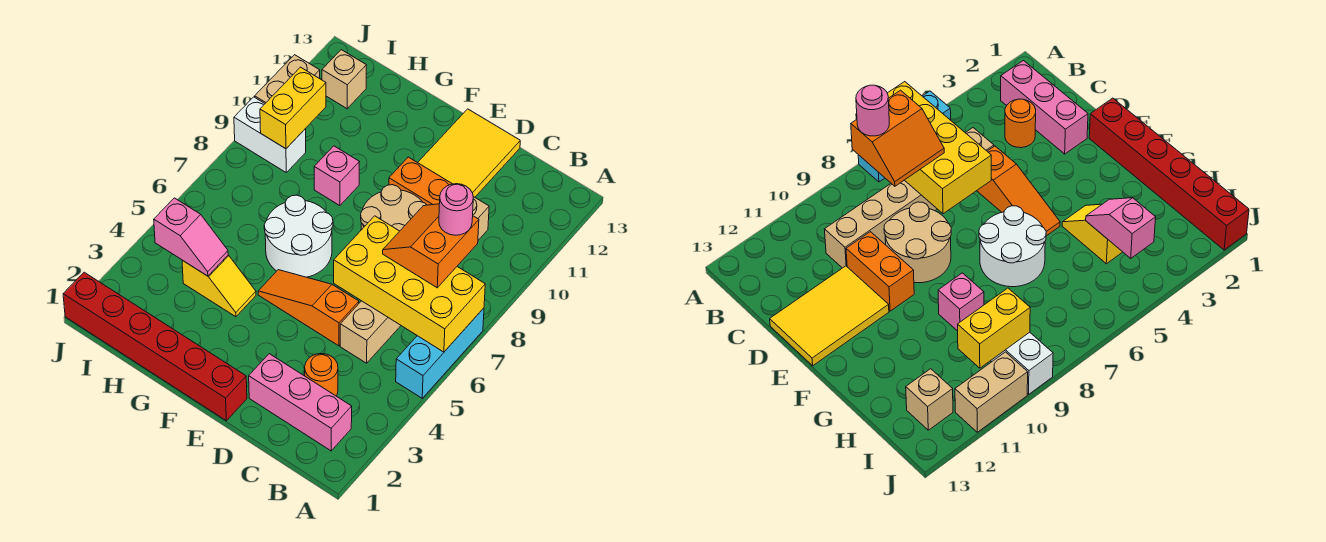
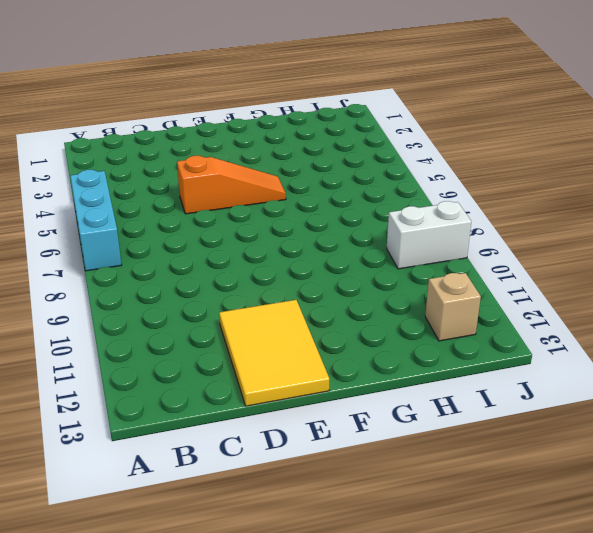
none -> pink 1x3 brick [249,354,352,451]
none -> orange 1x1 round brick [305,354,338,396]
none -> tan 1x6 brick [340,197,489,363]

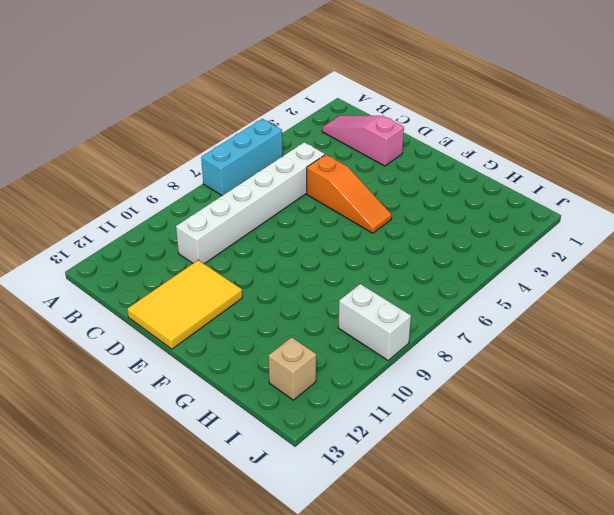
pink 1x3 slope [322,116,404,166] -> pink 1x3 brick [249,354,352,451]
white 1x6 brick [176,142,325,264] -> tan 1x6 brick [340,197,489,363]
none -> orange 1x1 round brick [305,354,338,396]
none -> tan 2x2 round brick [361,185,426,231]
none -> orange 1x2 brick [389,157,452,205]

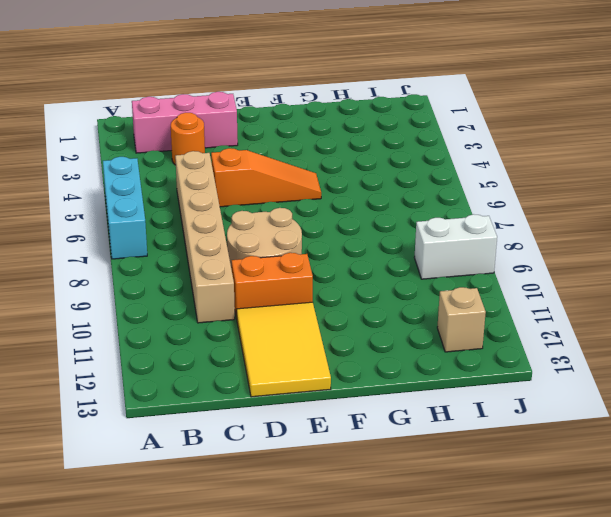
none -> red 1x6 brick [63,272,247,421]
none -> white 2x2 round brick [264,195,333,277]
none -> yellow 1x2 slope [182,255,256,317]

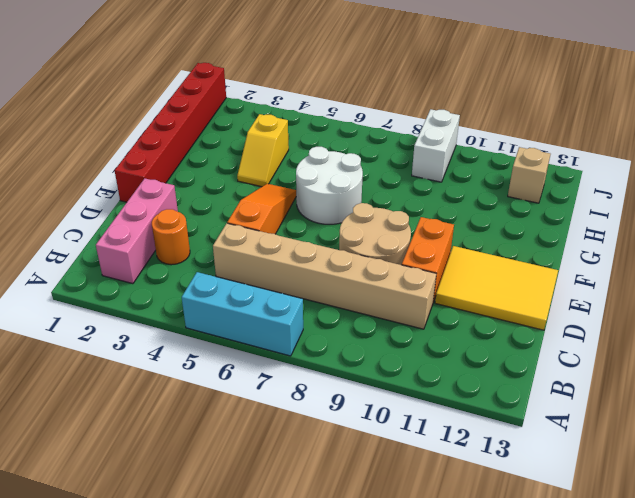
none -> pink 1x1 brick [314,146,359,206]
none -> tan 1x2 brick [255,55,320,103]
none -> yellow 2x4 brick [334,216,485,352]

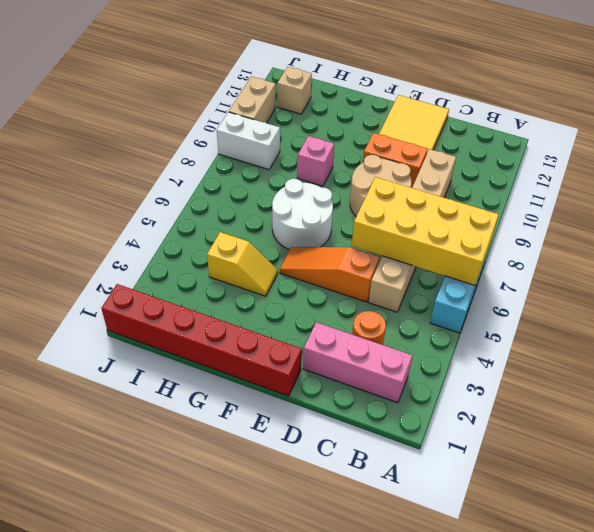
none -> pink 1x2 slope [154,198,228,276]
none -> yellow 1x2 brick [260,67,326,149]
none -> orange 2x2 slope [383,204,479,288]

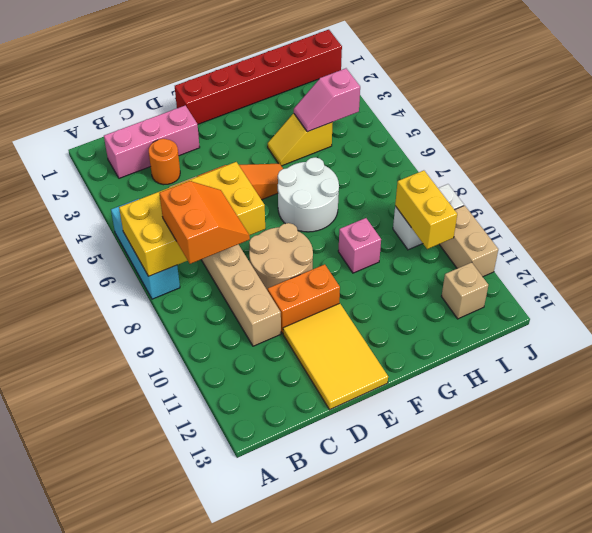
none -> pink 1x1 round brick [439,184,473,235]

